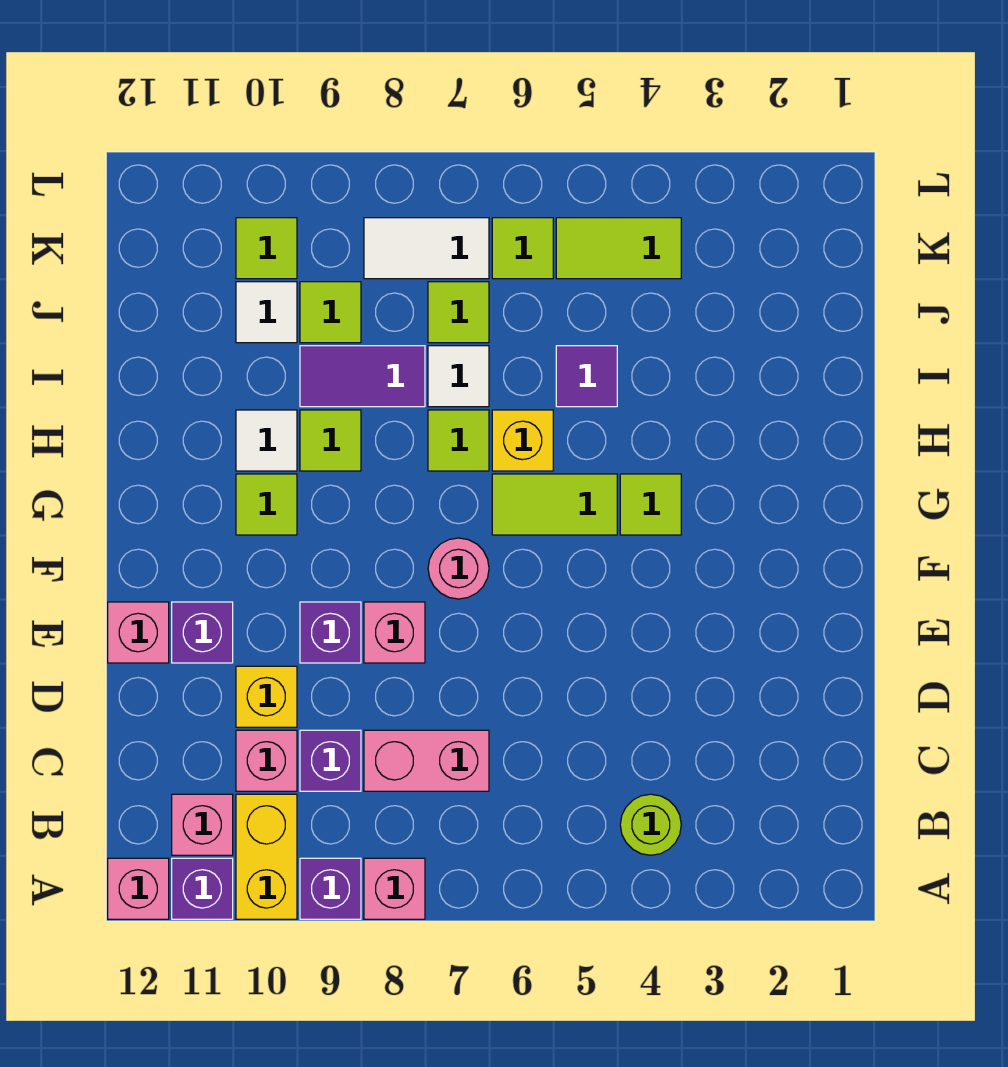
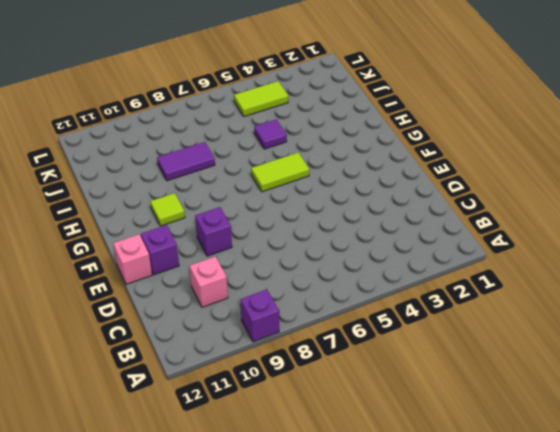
none -> pink 1x1 brick [364,858,425,919]
none -> yellow 1x2 brick [236,794,297,919]
none -> purple 1x1 brick [172,858,233,919]
none -> pink 1x1 brick [108,858,169,919]

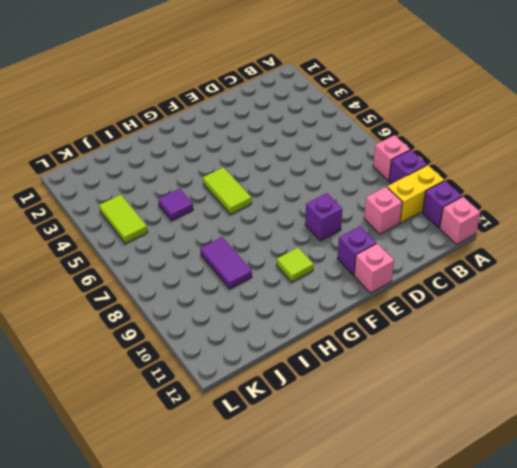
none -> lime 1x1 round brick [620,794,681,855]
none -> pink 1x1 brick [172,794,233,855]
none -> pink 1x2 brick [364,730,489,791]
none -> purple 1x1 brick [300,730,361,791]

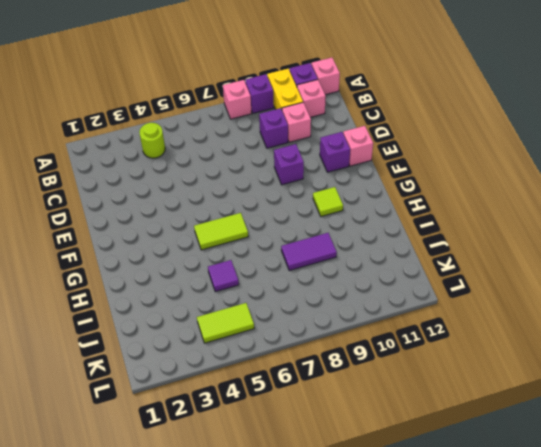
none -> pink 1x2 brick [364,730,489,791]
none -> yellow 1x1 brick [236,666,297,727]
none -> pink 1x1 brick [364,602,425,663]
none -> pink 1x1 round brick [428,538,489,599]

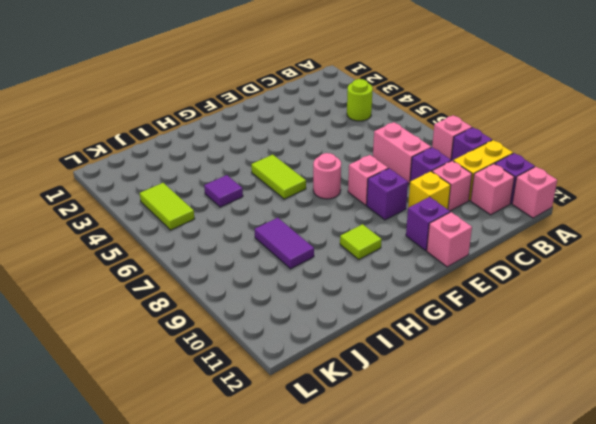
none -> lime 1x1 tile [620,474,681,535]
none -> yellow 1x1 brick [492,410,553,471]
none -> lime 1x1 tile [428,410,489,471]
none -> lime 1x1 tile [300,410,361,471]

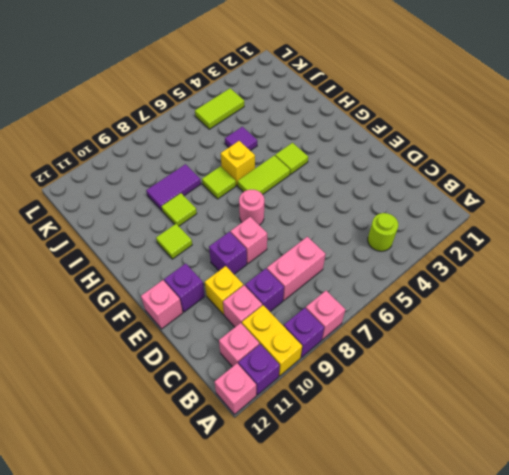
none -> white 1x1 tile [236,410,297,471]
none -> white 1x1 tile [428,346,489,407]
none -> lime 1x1 tile [428,282,489,343]
none -> lime 1x1 tile [300,282,361,343]

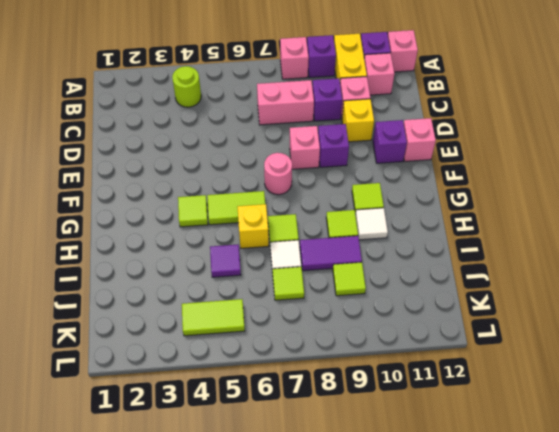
none -> white 1x1 tile [236,282,297,343]
none -> lime 1x1 tile [492,218,553,279]
none -> white 1x2 tile [364,218,489,279]
none -> lime 1x1 tile [236,218,297,279]

